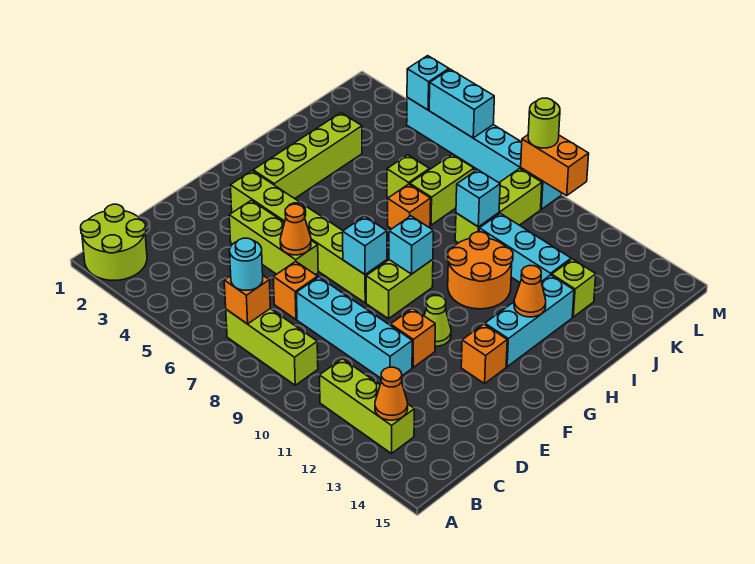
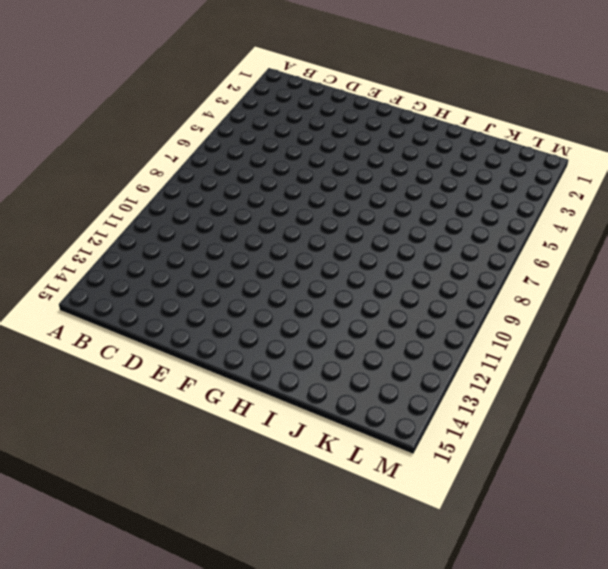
none -> lime 2x2 round brick [81,204,147,280]
none -> lime 1x3 brick [226,309,318,385]
none -> lime 1x3 brick [320,359,414,454]
none -> orange 1x1 brick [273,261,318,319]

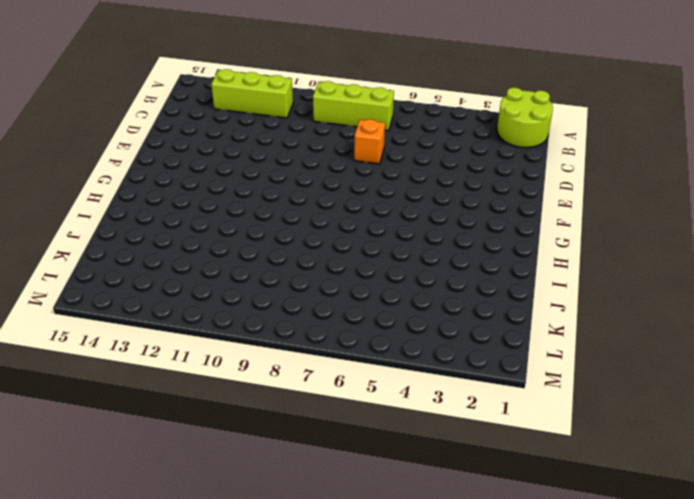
none -> cyan 1x4 brick [296,277,412,378]
none -> lime 1x3 brick [229,200,318,275]
none -> orange 1x1 brick [391,308,435,368]
none -> lime 1x6 brick [230,171,387,303]

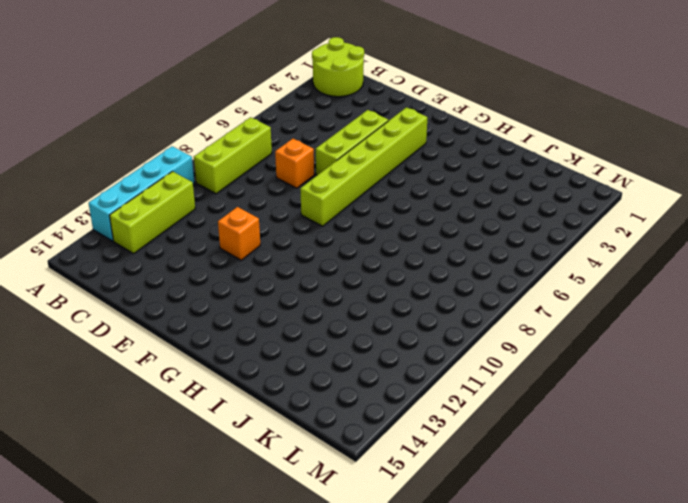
cyan 1x4 brick [89,146,194,241] -> cyan 1x4 brick moved to [296,277,412,378]
none -> lime 1x2 brick [366,260,433,319]
none -> lime 1x1 cone [424,296,451,346]
none -> orange 1x1 brick [461,324,507,384]
none -> lime 1x4 brick [253,113,362,199]

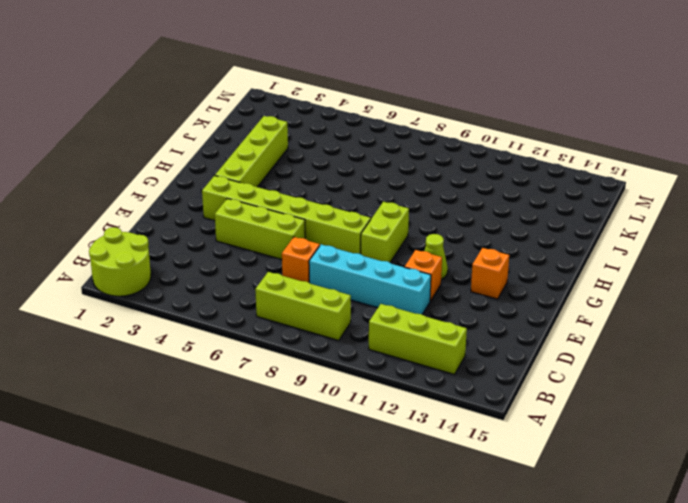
none -> cyan 1x3 brick [485,275,574,367]
none -> orange 2x2 round brick [448,232,513,309]
none -> orange 1x1 brick [388,184,431,229]
none -> lime 1x1 brick [387,155,429,198]

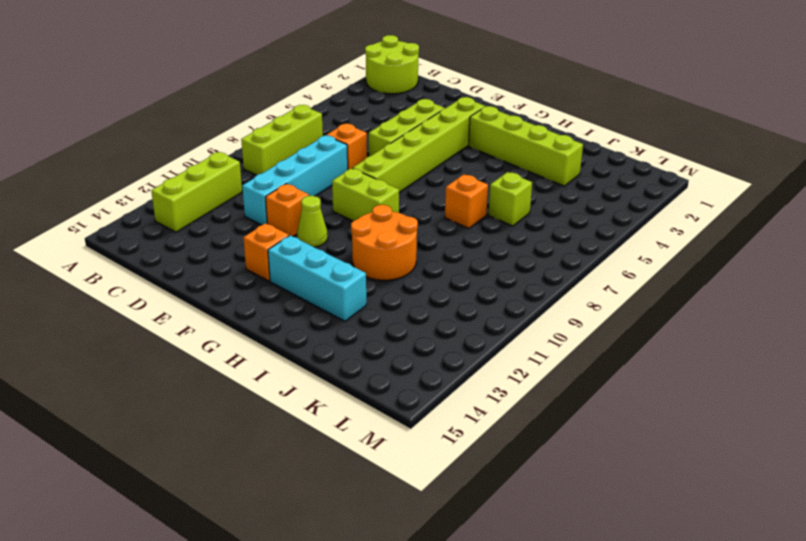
none -> lime 1x2 brick [410,155,474,225]
none -> lime 1x3 brick [455,169,542,243]
none -> cyan 1x3 brick [479,213,571,282]
none -> lime 1x1 brick [552,259,596,317]

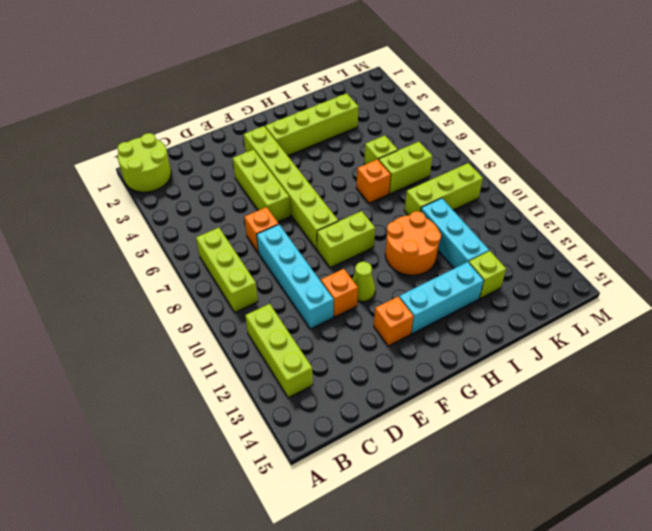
none -> cyan 1x6 brick [407,97,561,209]
none -> orange 1x1 brick [224,276,270,324]
none -> orange 1x1 cone [375,367,408,420]
none -> orange 1x1 cone [280,204,311,255]

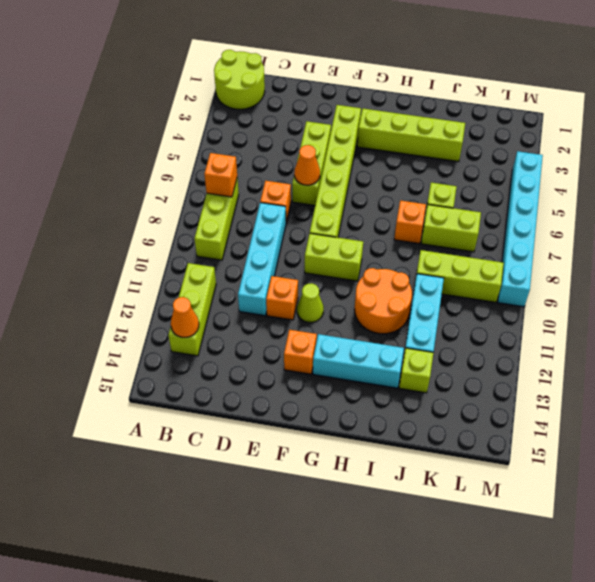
none -> cyan 1x1 brick [343,216,387,274]
none -> cyan 1x1 brick [389,216,433,274]
none -> orange 1x1 cone [514,266,546,317]
none -> cyan 1x1 brick [456,170,500,227]

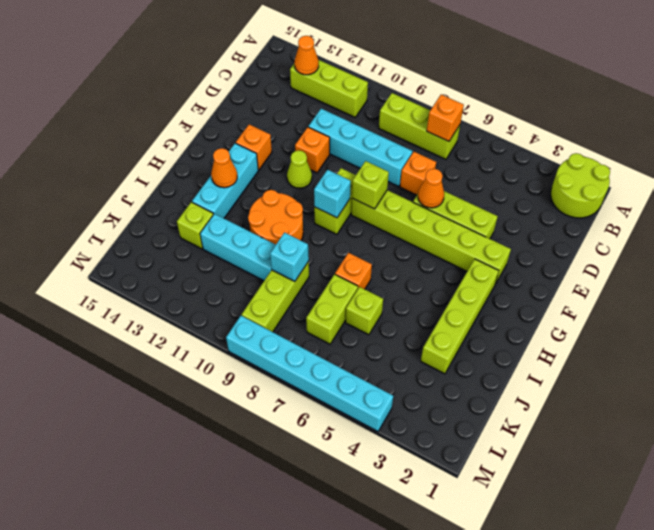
lime 1x1 brick [352,161,389,209] -> cyan 1x1 brick [343,216,387,274]
none -> cyan 1x1 brick [407,56,449,110]
none -> cyan 1x2 brick [429,69,494,138]
none -> orange 1x2 brick [521,135,589,196]
none -> cyan 1x1 round brick [230,238,263,290]

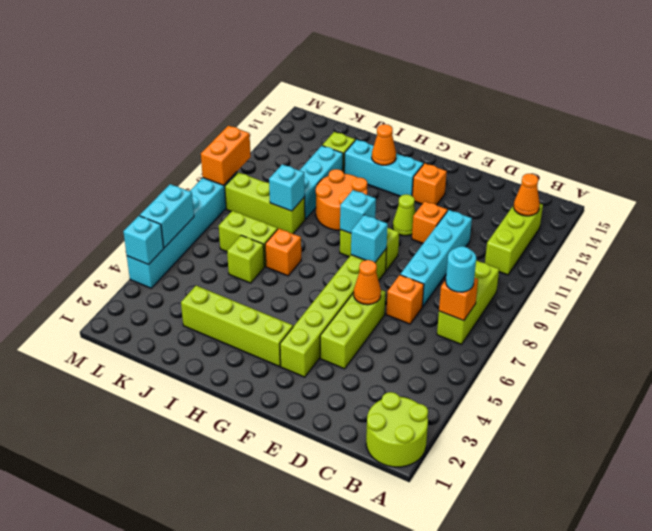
none -> lime 1x1 round brick [528,98,560,148]

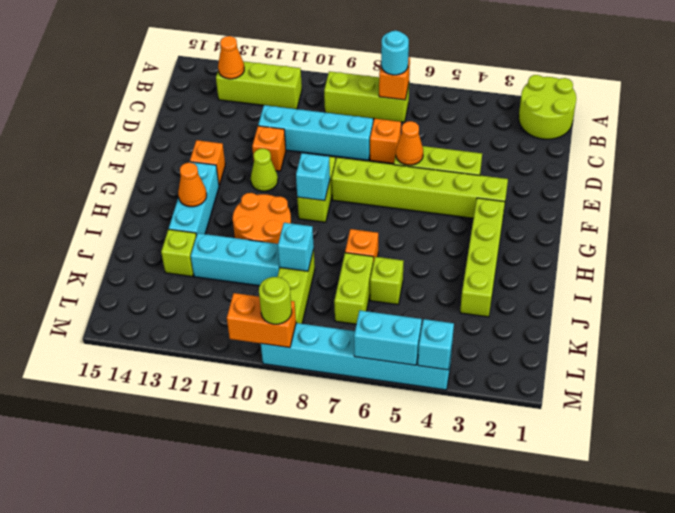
none -> cyan 1x1 brick [343,216,387,274]

